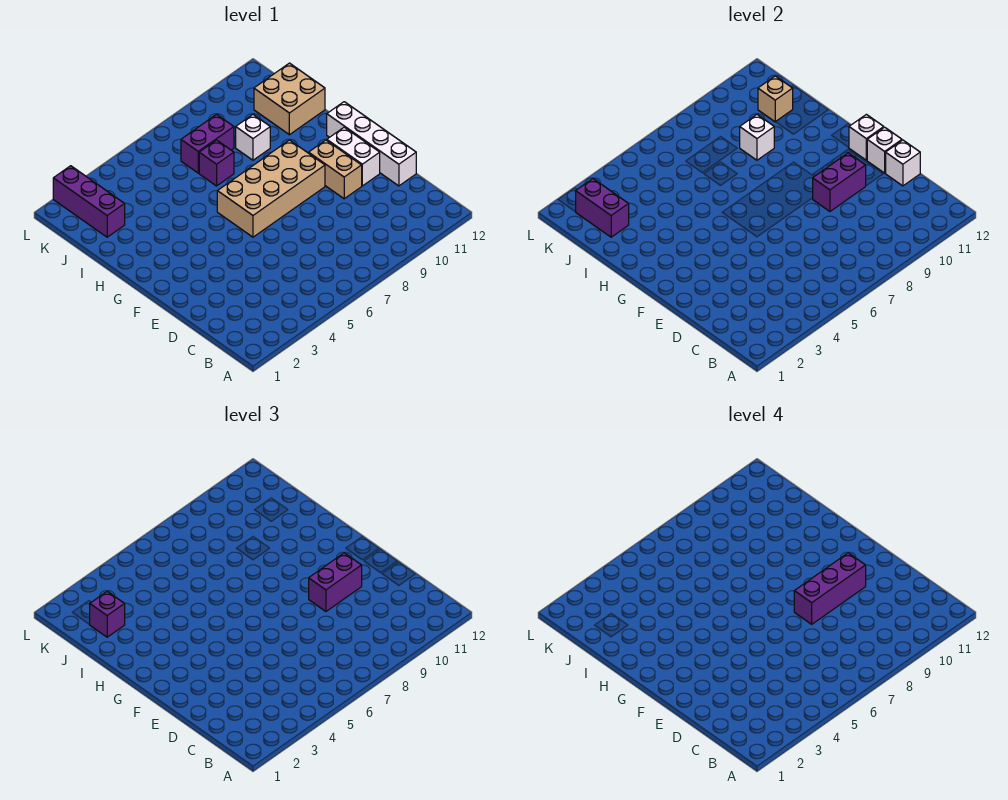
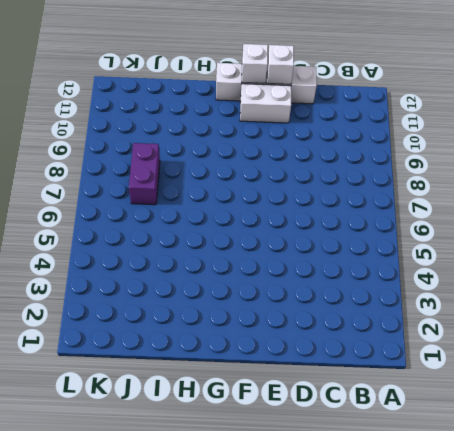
none -> tan 1x2 brick [309,140,362,199]
none -> tan 2x4 brick [217,140,325,237]
none -> purple 1x1 brick [199,140,234,186]

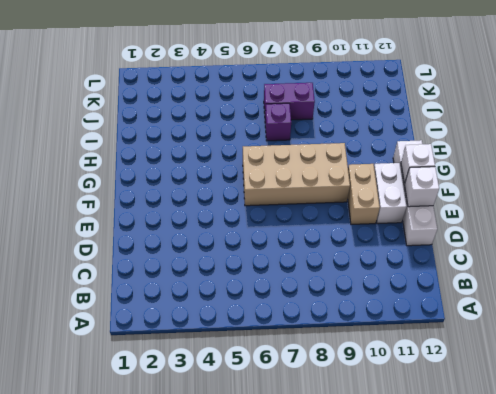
none -> white 1x1 brick [236,115,270,160]
none -> tan 2x2 brick [254,63,325,135]
none -> purple 1x3 brick [53,166,125,237]

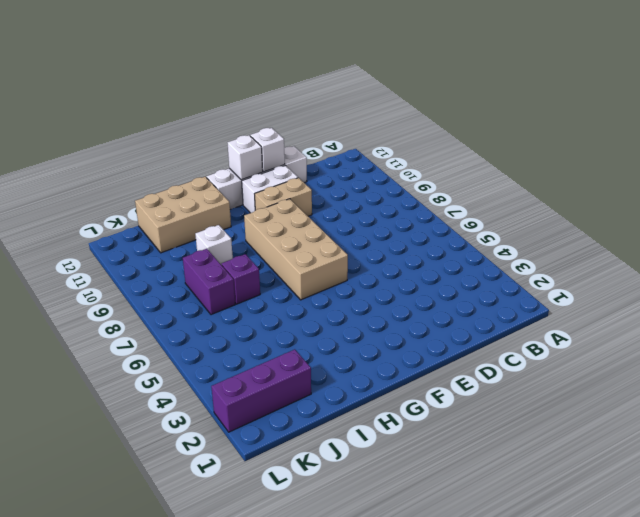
tan 2x3 brick [135,177,231,253] -> tan 2x2 brick [254,63,325,135]
none -> white 1x1 brick [885,140,920,186]
none -> purple 1x2 brick [813,153,866,211]
none -> white 1x1 brick [740,115,774,160]

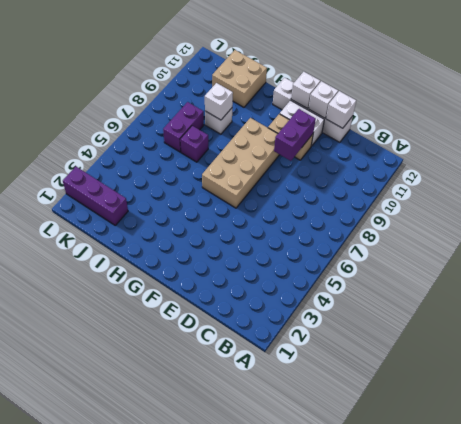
none -> purple 1x2 brick [576,179,629,237]
none -> tan 1x1 brick [758,76,793,122]
none -> purple 1x2 brick [309,553,362,611]

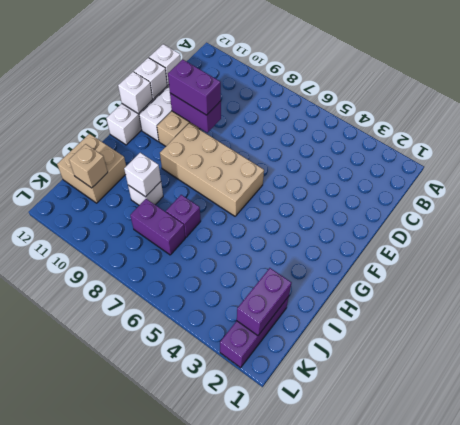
none -> purple 1x1 brick [89,591,125,637]
none -> purple 1x3 brick [794,553,866,624]

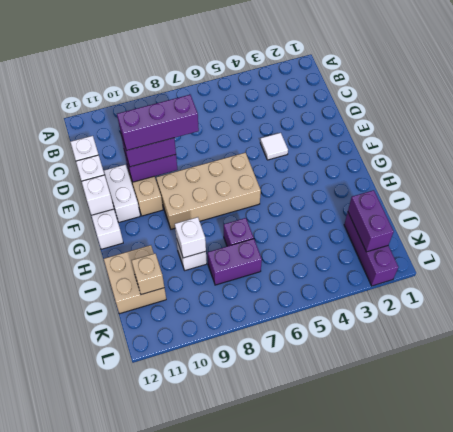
white 1x1 tile [260,133,288,160] -> none
none -> purple 1x1 brick [89,591,125,637]

